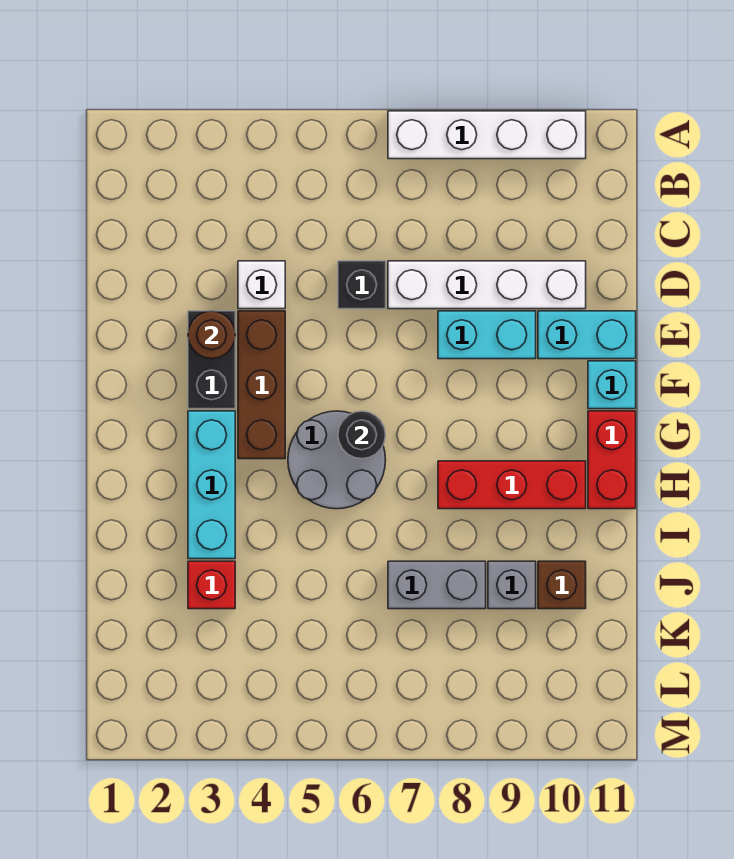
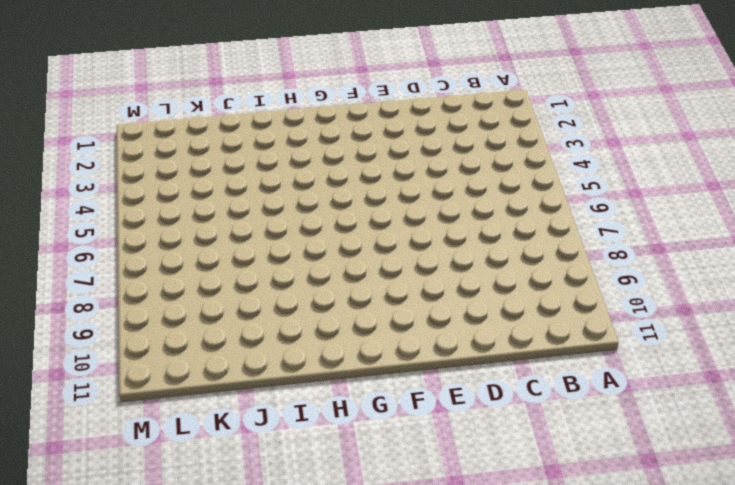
none -> white 1x4 brick [388,111,586,159]
none -> white 1x1 brick [238,261,285,309]
none -> black 1x1 brick [338,261,386,309]

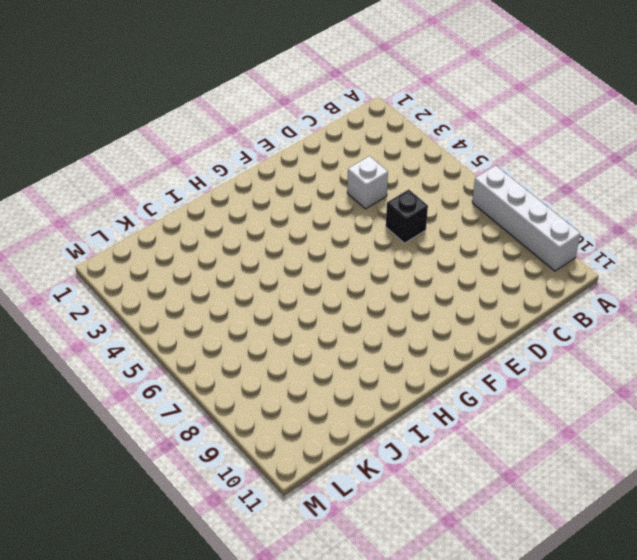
none -> white 1x4 brick [388,261,586,309]
none -> black 1x2 brick [188,311,235,409]
none -> brown 1x3 brick [238,311,285,459]

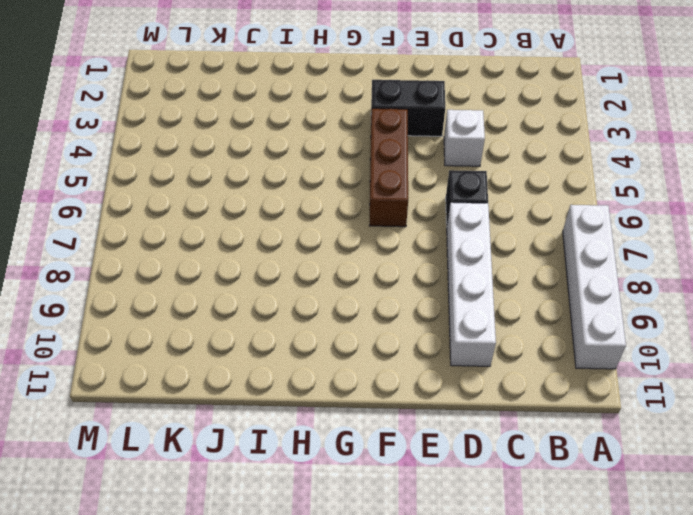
brown 1x3 brick [370,108,408,227] -> brown 1x3 brick turned to [238,311,285,459]
none -> cyan 1x2 brick [438,311,536,359]
none -> cyan 1x2 brick [538,311,636,359]
none -> cyan 1x1 brick [588,361,636,409]

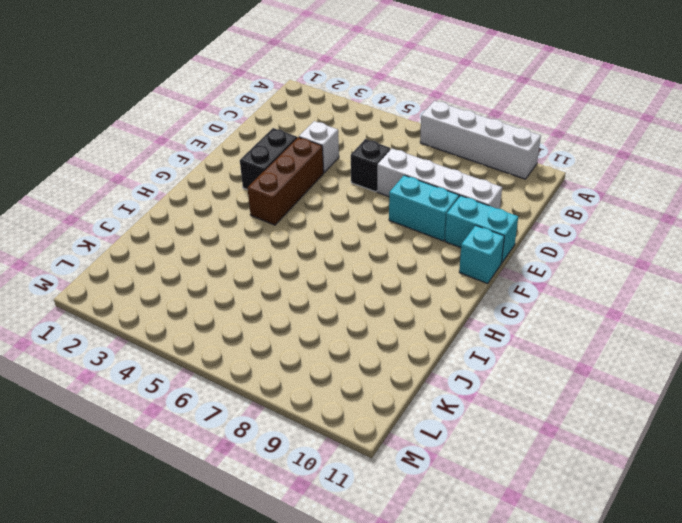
none -> cyan 1x3 brick [188,411,235,559]
none -> grey 2x2 round brick [288,411,386,509]
none -> red 1x2 brick [588,411,636,509]

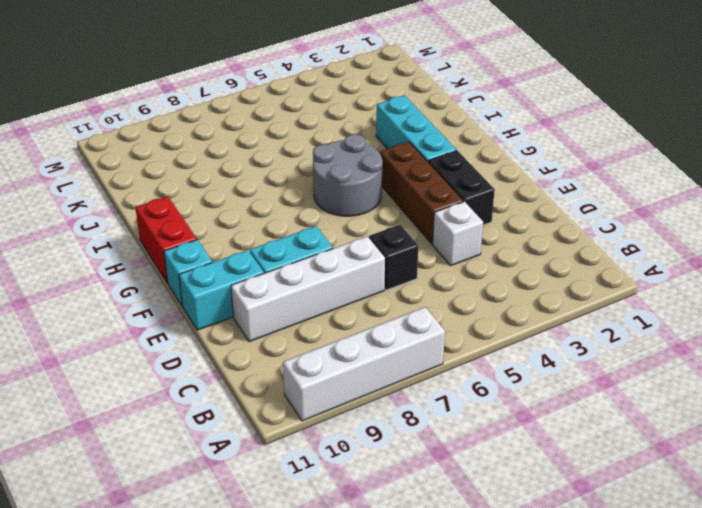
none -> red 1x3 brick [438,461,586,509]
none -> red 1x1 brick [188,561,235,609]
none -> grey 1x2 brick [388,561,486,609]

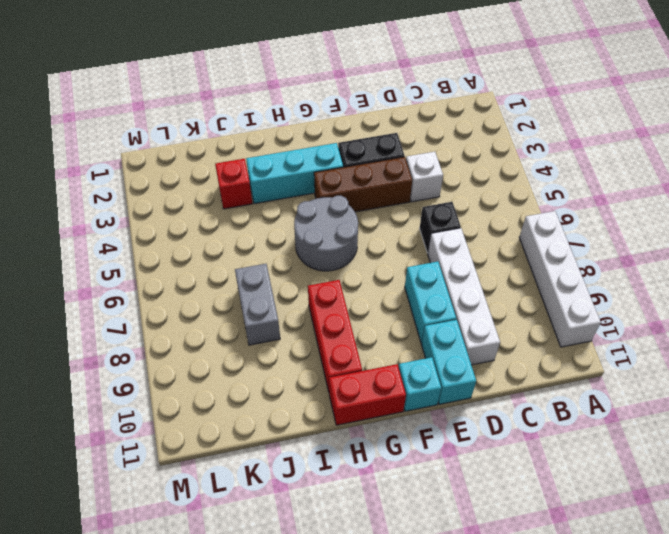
none -> grey 1x1 brick [488,561,536,609]
none -> brown 1x1 brick [538,561,586,609]
none -> brown 1x1 round brick [188,311,235,359]

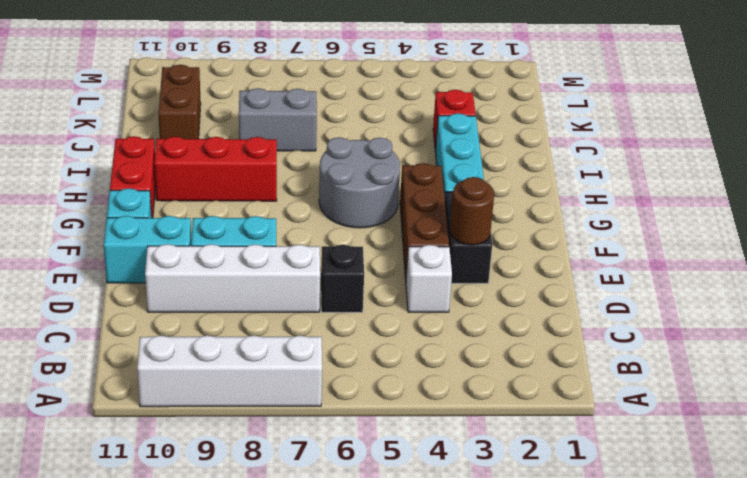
brown 1x2 brick [159,65,201,139] -> brown 1x1 brick [538,561,586,609]
none -> grey 1x1 brick [488,561,536,609]
none -> black 1x1 round brick [338,411,385,459]

